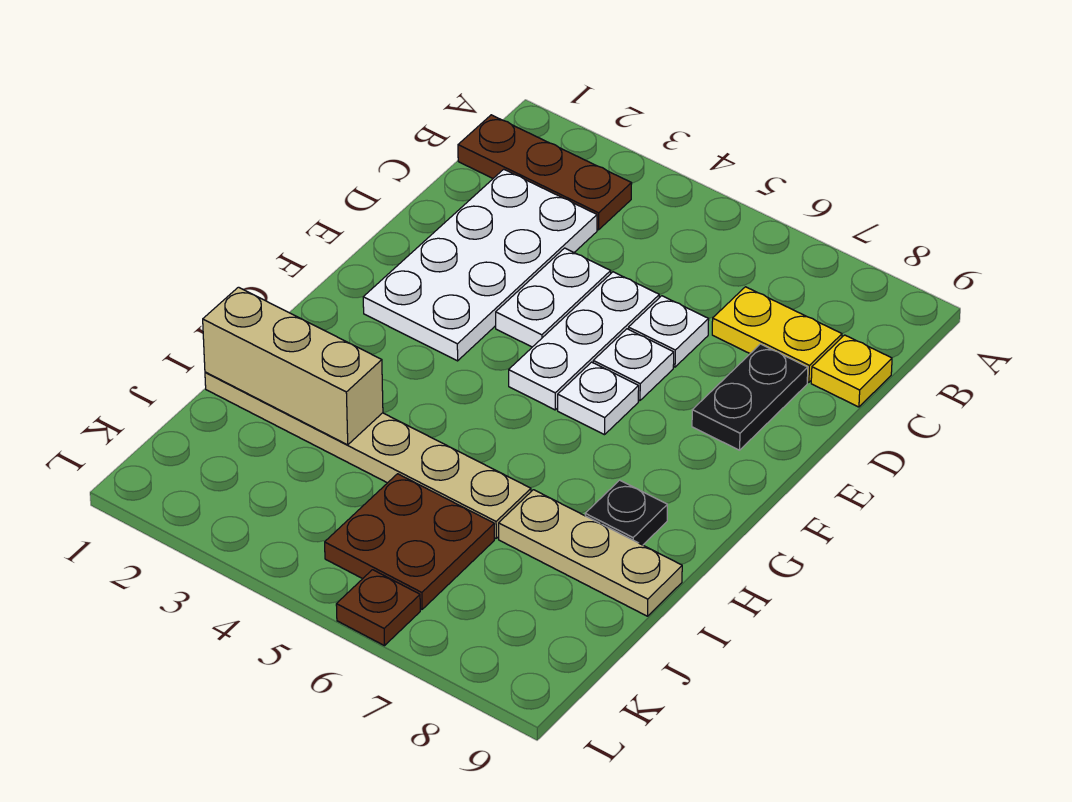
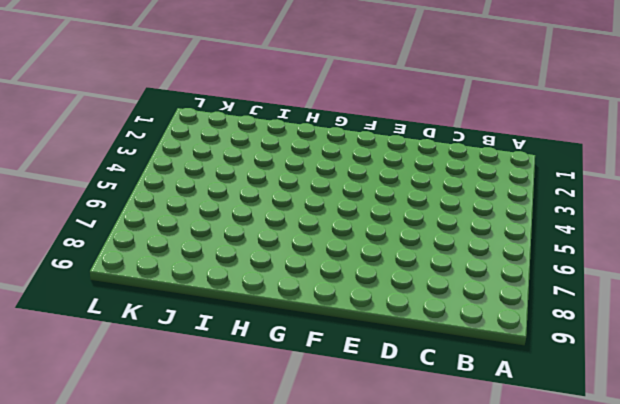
none -> brown 1x3 plate [458,115,632,230]
none -> white 2x4 plate [363,169,597,361]
none -> yellow 1x2 plate [712,287,842,382]

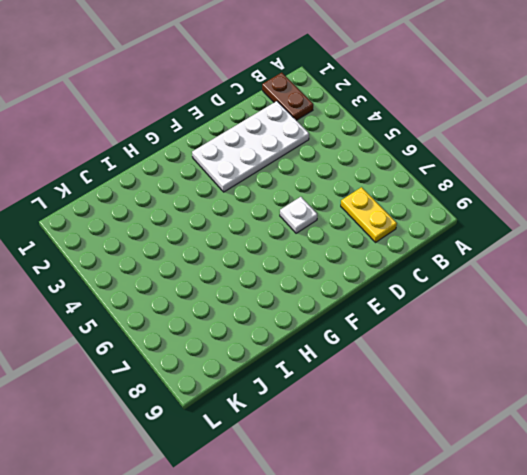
brown 1x2 plate [262,73,313,120] -> brown 1x3 plate [458,115,632,230]
none -> yellow 1x1 plate [811,335,892,407]
none -> white 1x2 plate [496,248,611,347]
none -> white 1x3 plate [509,272,659,410]

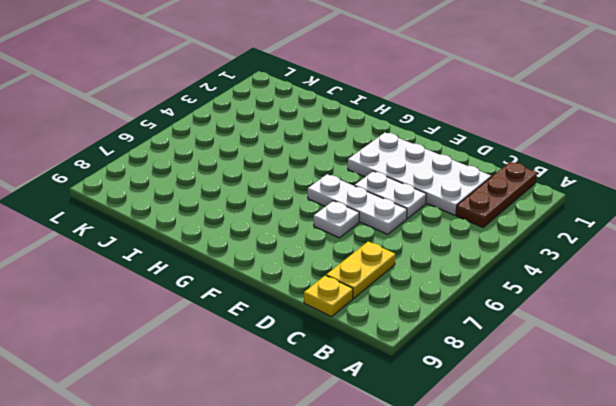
none -> white 1x1 plate [629,296,709,367]
none -> black 1x2 plate [692,344,808,450]
none -> white 1x1 plate [558,362,639,435]

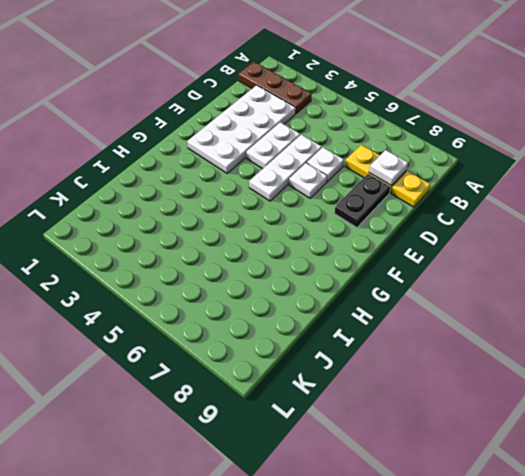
white 1x1 plate [369,150,408,186] -> white 1x1 plate moved to [558,362,639,435]
none -> black 1x1 plate [585,480,667,545]
none -> tan 1x6 plate [205,372,531,538]
none -> tan 1x3 plate [499,490,682,616]

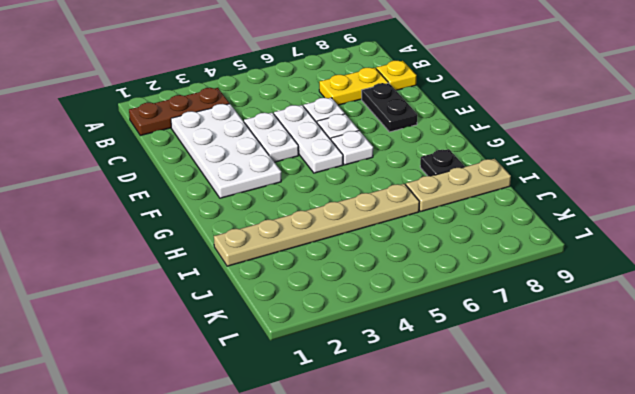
none -> brown 2x2 plate [325,474,494,609]
none -> brown 1x1 plate [336,570,420,646]
none -> tan 1x3 brick [203,287,383,445]

